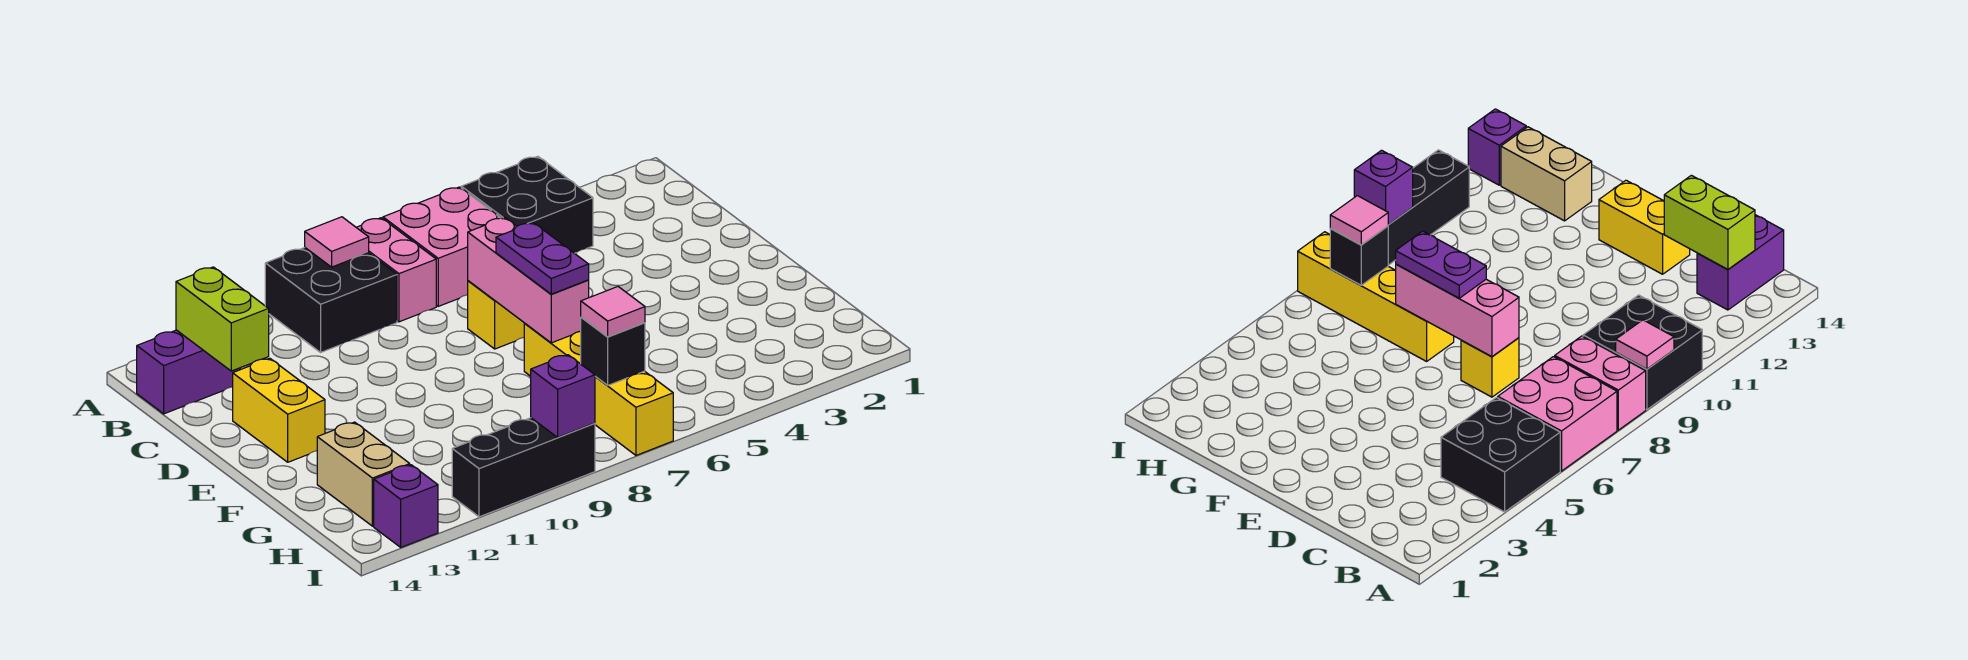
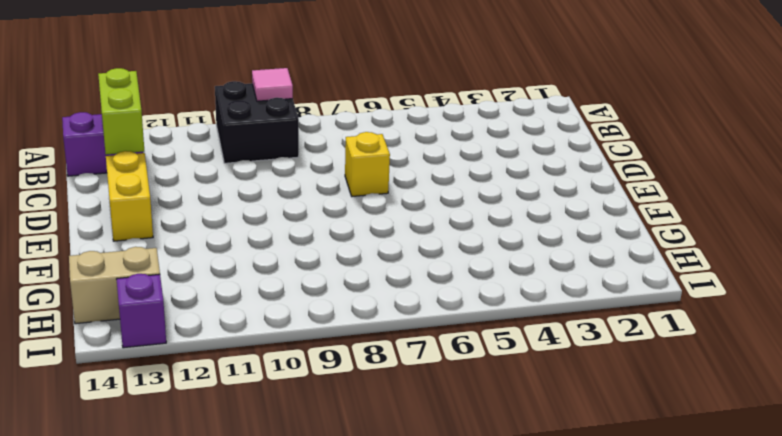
tan 1x2 brick [69,247,160,324] -> tan 1x2 brick turned to [317,422,410,526]
none -> black 2x2 brick [461,156,593,253]
none -> pink 2x2 brick [383,187,500,306]
none -> pink 1x2 brick [356,218,436,322]

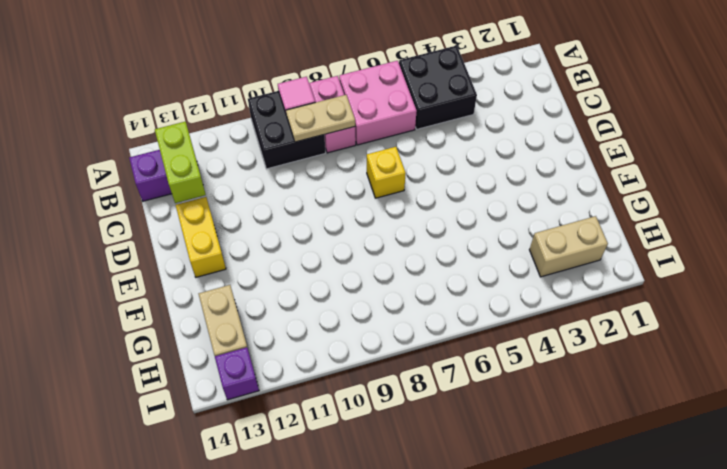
tan 1x2 plate [286,95,355,142] -> none
tan 1x2 brick [529,216,608,277] -> none
none -> yellow 1x4 brick [524,324,673,455]
none -> black 1x3 brick [452,418,595,517]
none -> pink 1x3 brick [468,218,589,343]

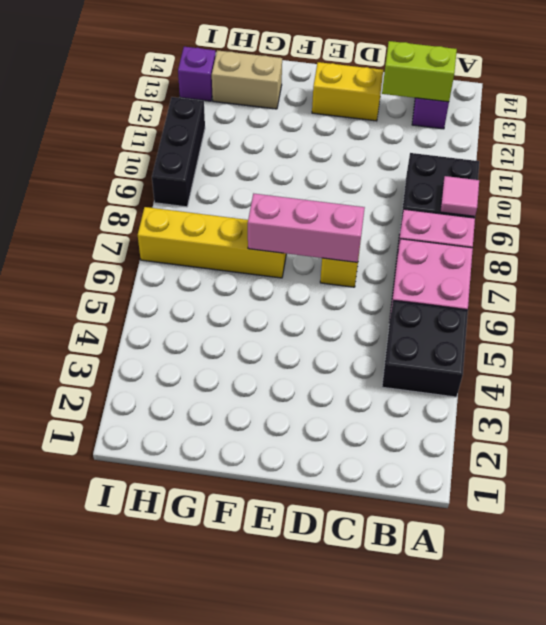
none -> black 1x1 brick [581,317,645,385]
none -> purple 1x1 brick [531,355,595,437]
none -> purple 1x2 plate [496,223,589,294]

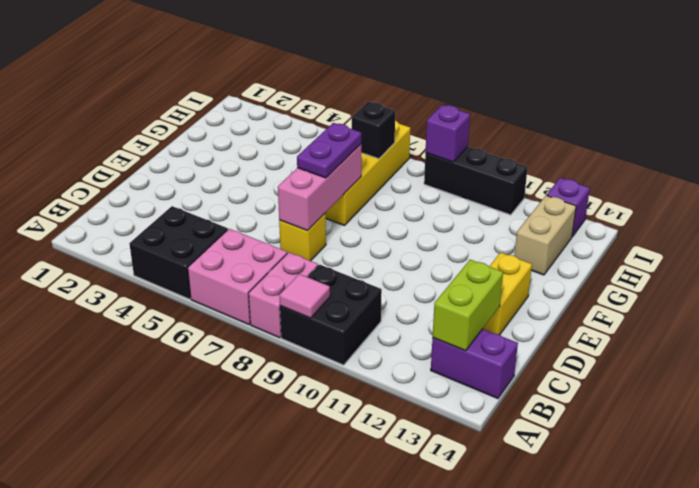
none -> pink 1x1 tile [581,287,645,337]

